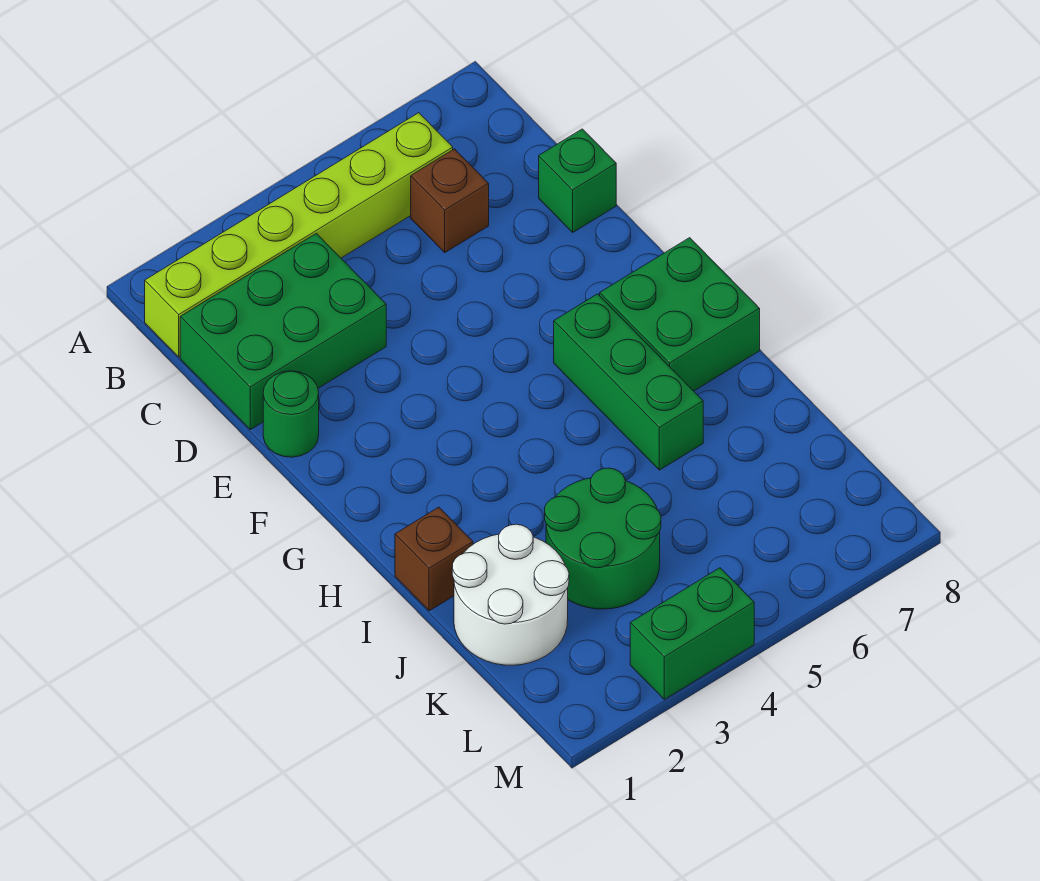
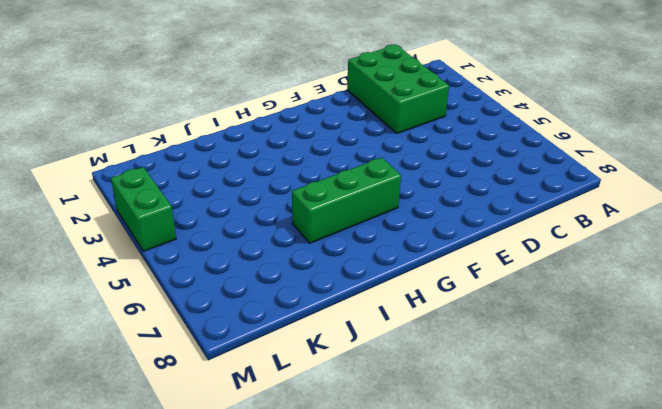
none -> lime 1x6 brick [145,113,453,357]
none -> brown 1x1 brick [411,149,489,252]

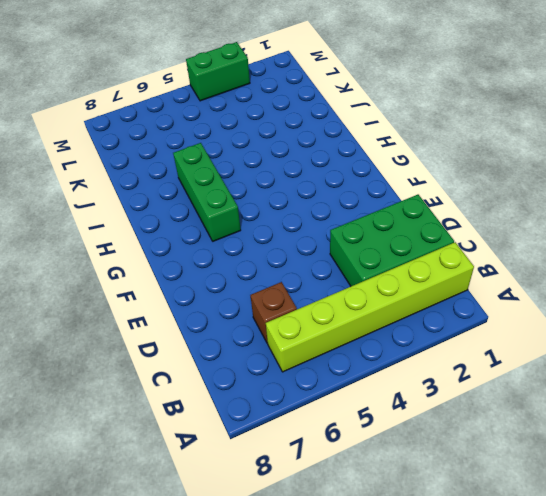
none -> green 1x1 brick [539,129,616,232]
none -> green 1x1 round brick [263,371,319,457]

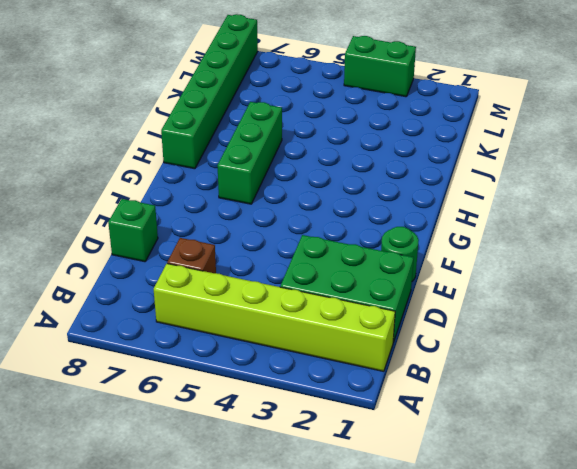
green 1x6 brick [161,14,258,169] -> green 2x2 brick [600,238,760,391]
none -> brown 1x1 brick [395,507,473,611]
none -> white 2x2 round brick [452,524,569,665]

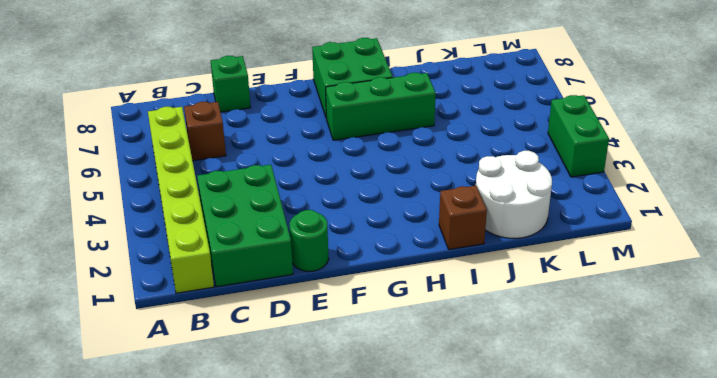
none -> green 2x2 round brick [545,468,661,609]

